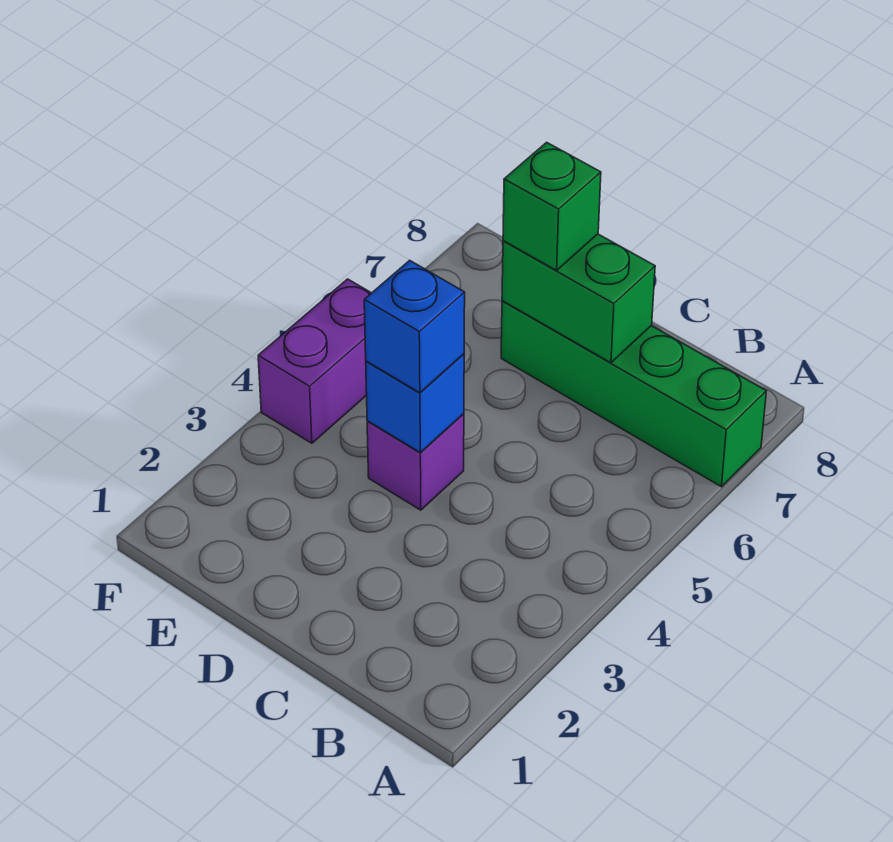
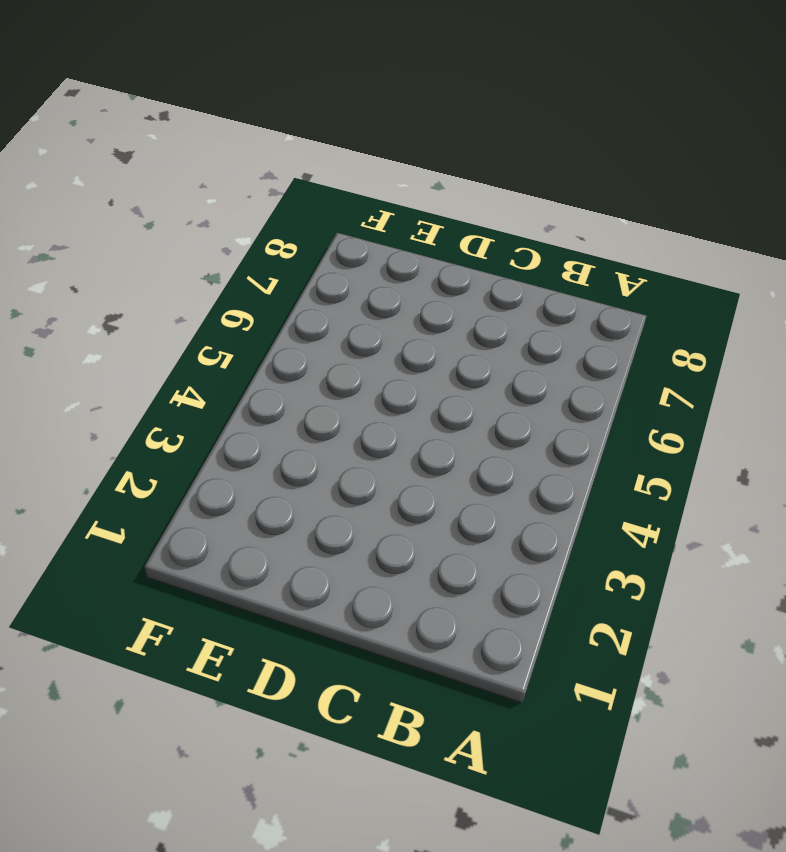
none -> green 1x4 brick [501,301,766,487]
none -> purple 1x1 brick [367,414,464,510]

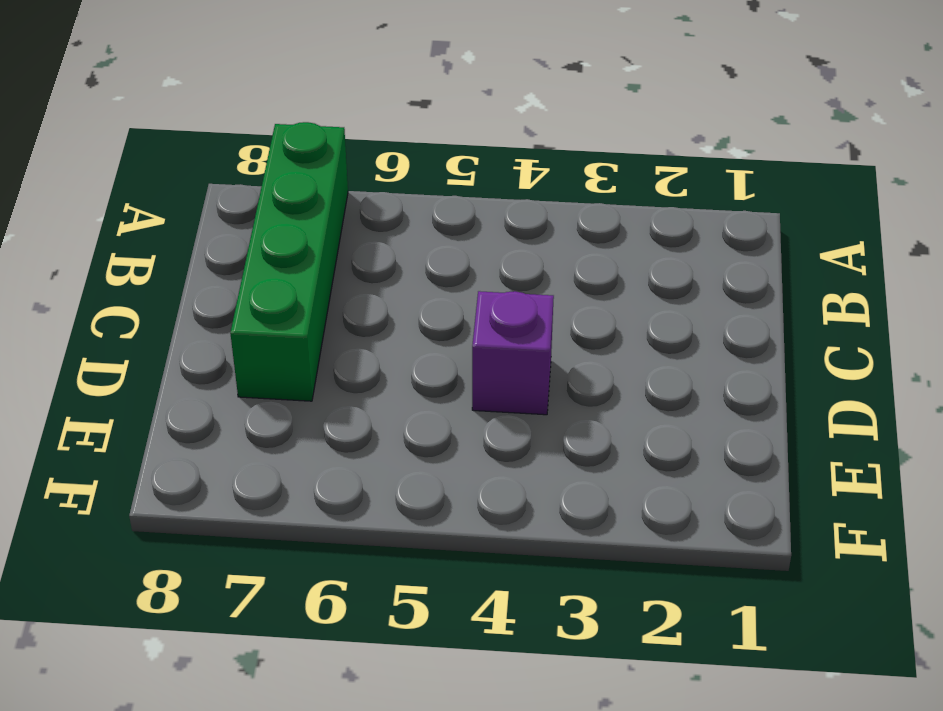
none -> purple 1x2 brick [258,279,371,443]
none -> green 1x2 brick [502,234,655,363]

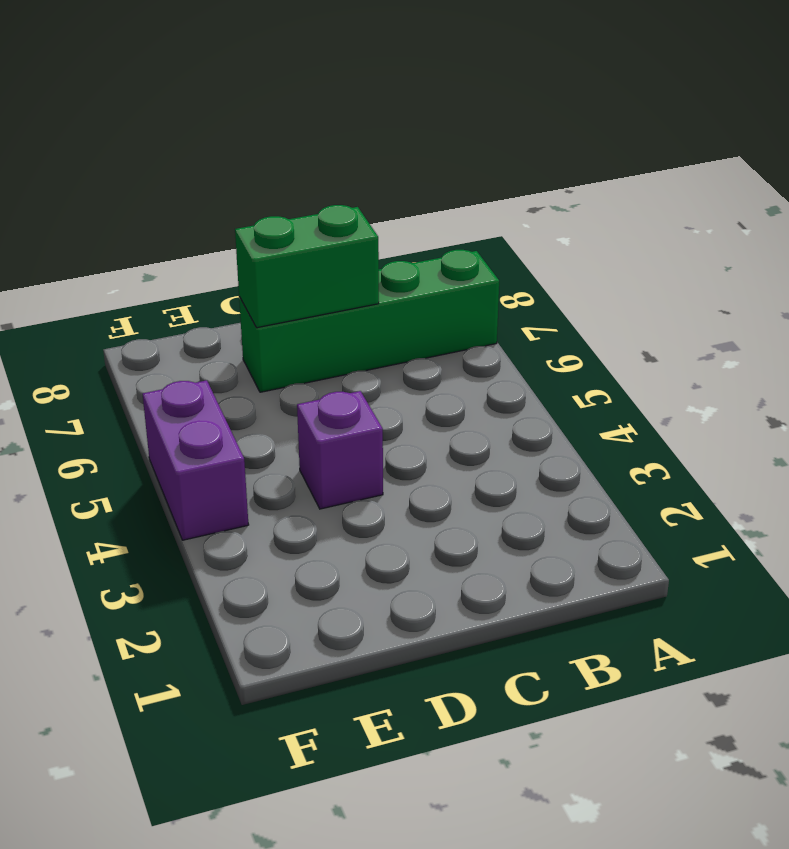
none -> blue 1x1 brick [366,354,464,452]
none -> blue 1x1 brick [364,260,465,393]

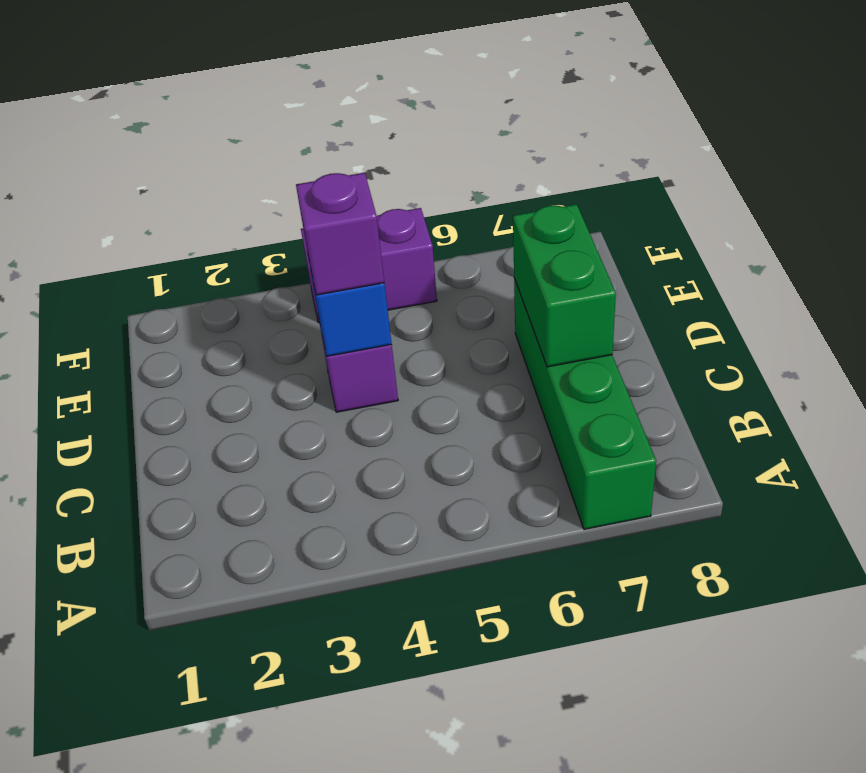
purple 1x1 brick [296,173,384,295] -> blue 1x1 brick [364,260,465,393]
none -> green 1x1 brick [503,142,601,270]

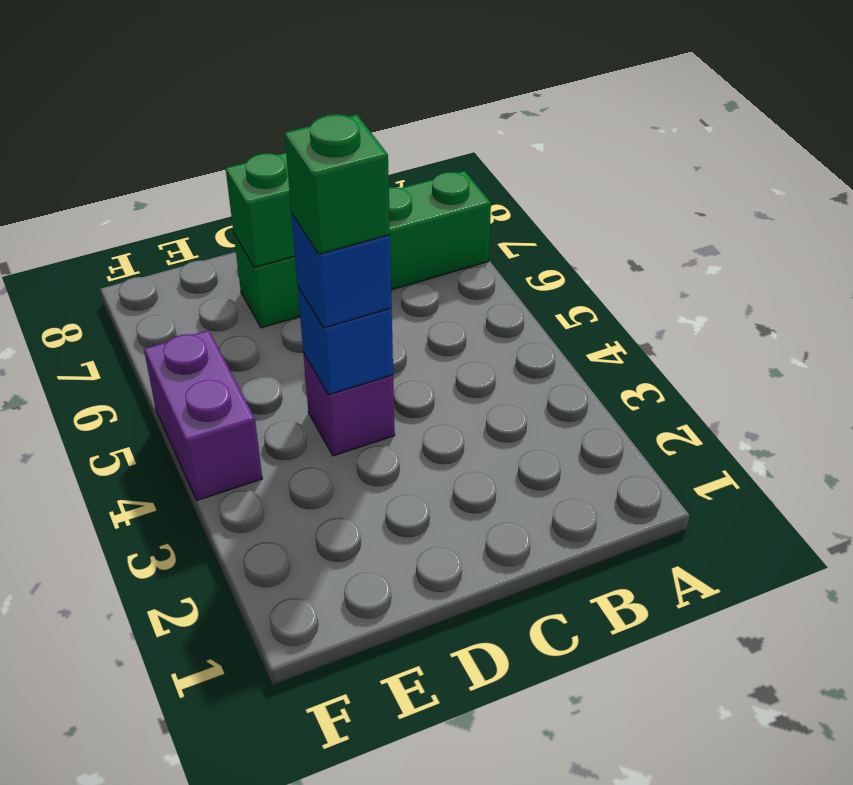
green 1x1 brick [285,114,390,254] -> green 1x1 brick moved to [503,142,601,270]

